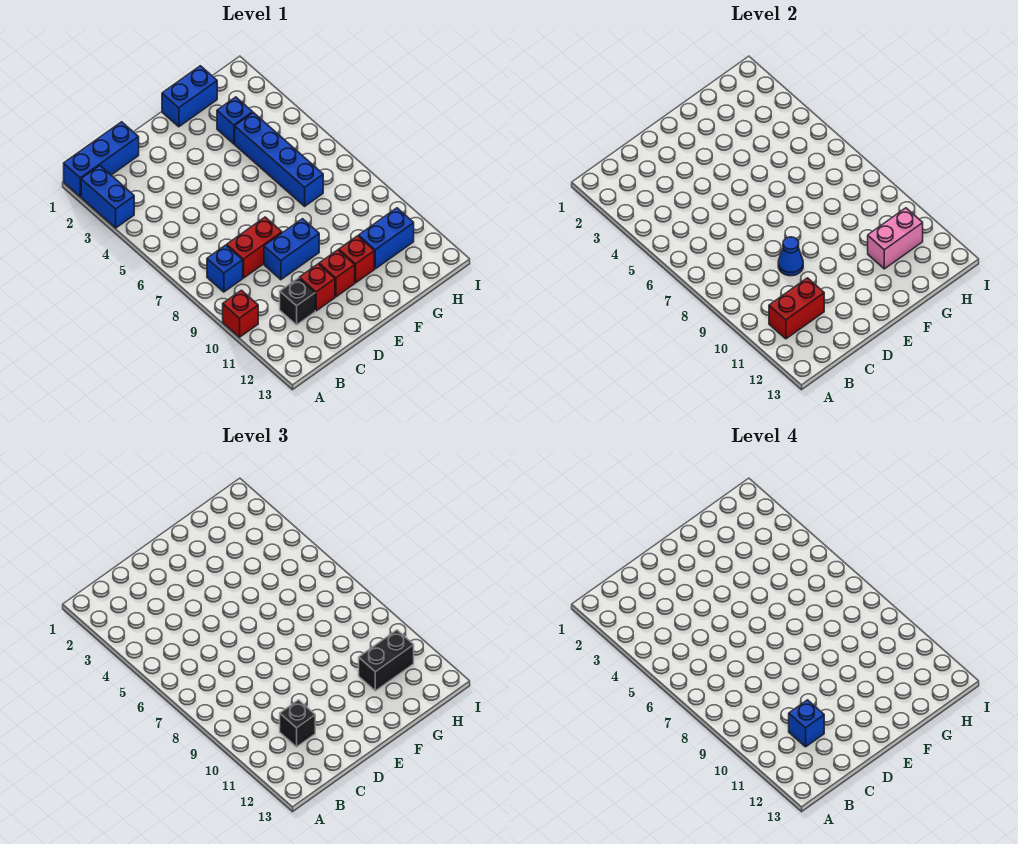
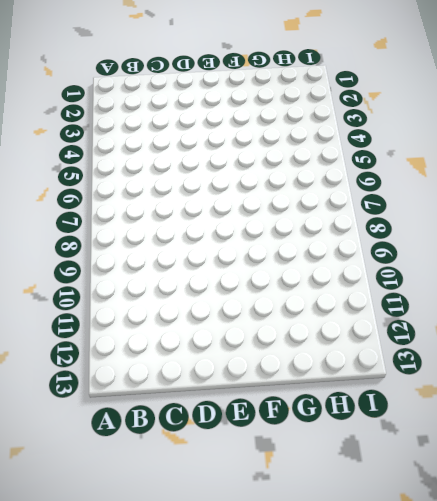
none -> blue 1x3 brick [64,122,139,197]
none -> blue 1x2 brick [81,166,134,228]
none -> red 1x1 brick [223,290,258,337]

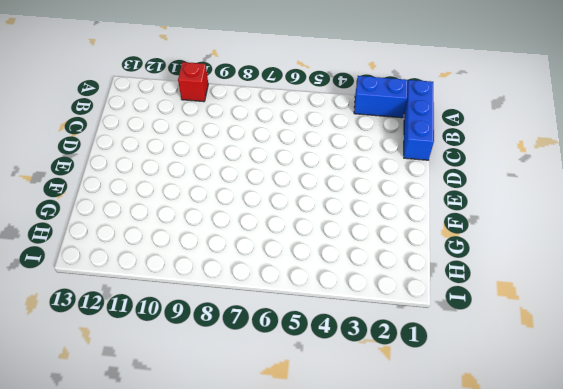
none -> blue 1x1 brick [207,245,243,292]
none -> red 1x2 brick [227,217,282,278]
none -> black 1x1 brick [280,278,315,325]

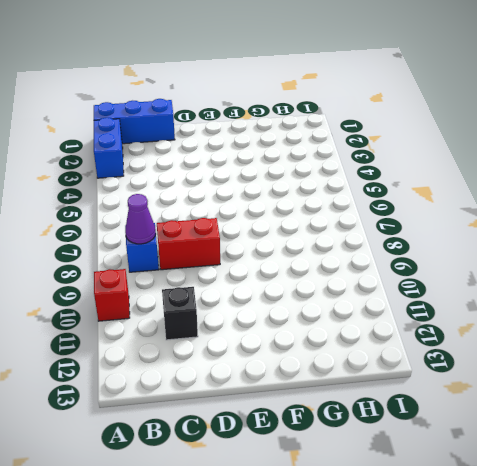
purple 1x1 cone [125,194,156,244] -> none
none -> blue 1x2 brick [264,219,319,280]
none -> red 1x1 brick [299,264,335,311]
none -> red 1x1 brick [319,250,355,297]

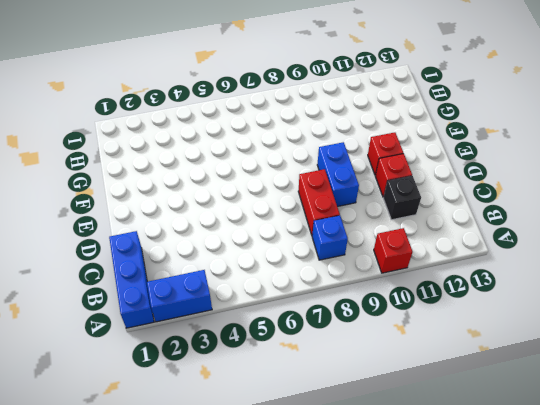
none -> blue 1x2 brick [162,66,217,127]
none -> red 1x1 brick [339,236,374,283]
none -> blue 1x1 brick [217,97,253,144]

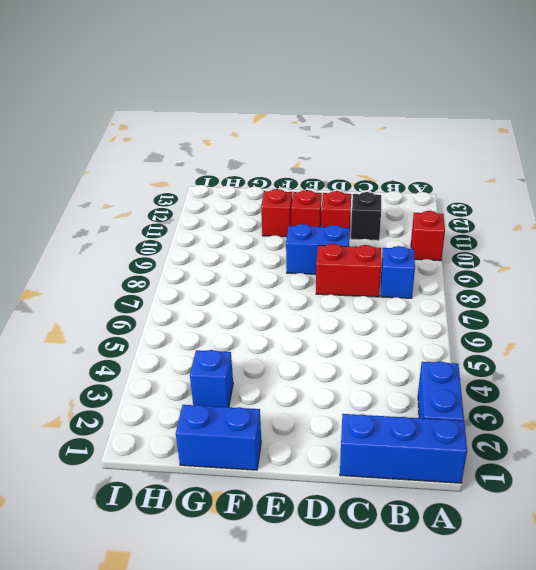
none -> blue 1x4 brick [235,113,323,206]
none -> blue 1x2 brick [359,208,414,269]
none -> red 1x2 brick [769,278,824,339]

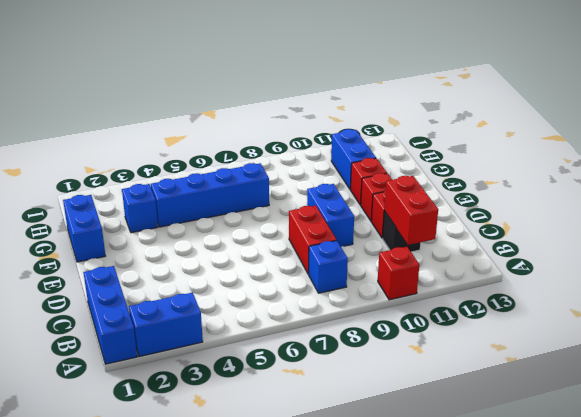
none -> blue 1x1 cone [778,237,803,276]
none -> pink 1x2 brick [868,208,923,269]
none -> black 1x1 brick [280,700,315,747]

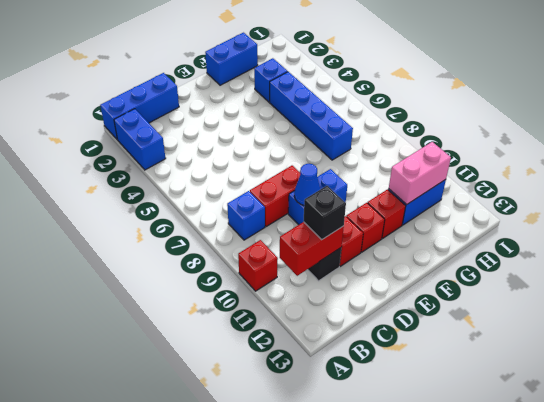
none -> black 1x2 brick [359,630,414,691]
none -> blue 1x1 brick [789,700,824,747]

